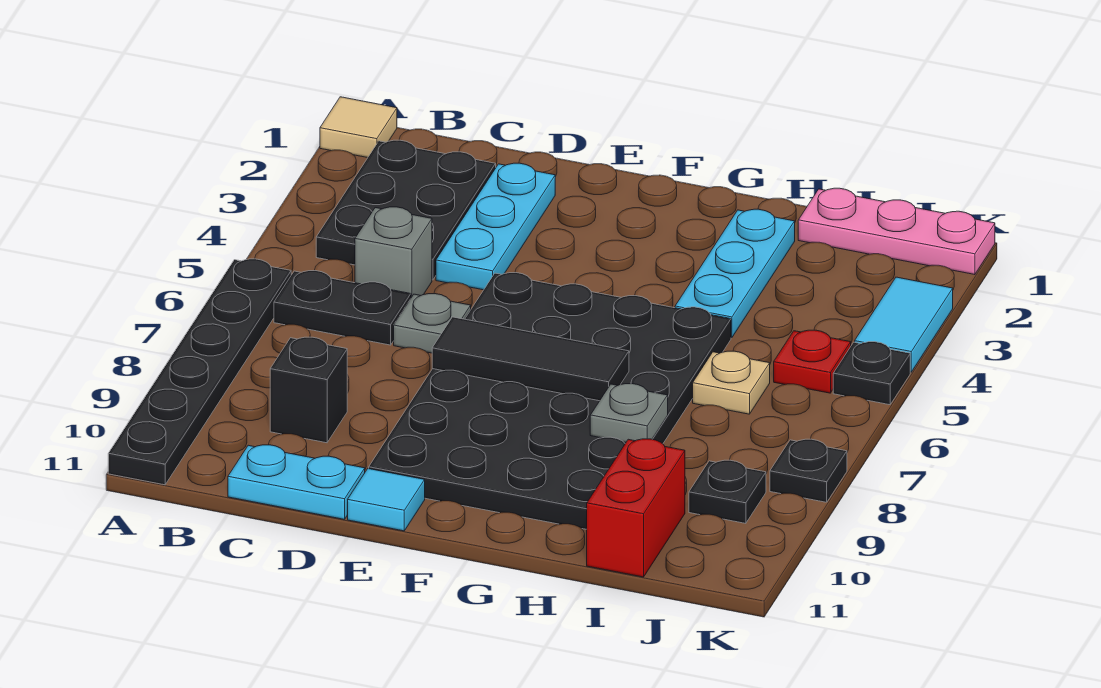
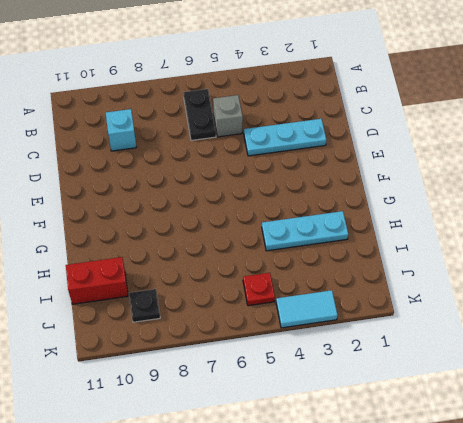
cyan 1x1 brick [106,109,136,151] -> black 1x1 brick [270,337,347,443]
none -> tan 1x1 tile [320,97,397,158]
none -> black 1x6 plate [108,259,291,485]
none -> black 2x3 plate [316,140,496,280]

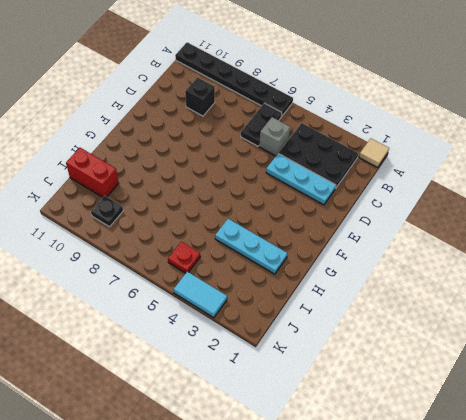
none -> cyan 1x2 plate [228,445,365,519]
none -> grey 1x1 plate [394,294,471,353]
none -> black 4x6 plate [369,273,731,529]

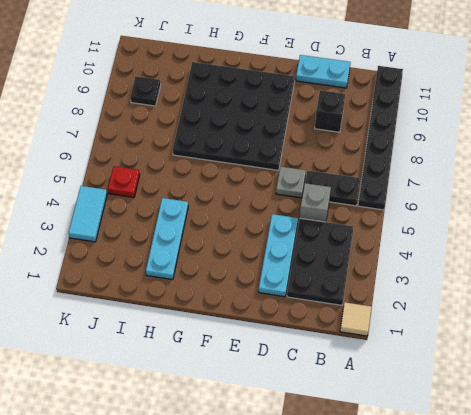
black 4x4 plate [173,62,295,170] -> black 4x6 plate [369,273,731,529]
none -> cyan 1x1 tile [348,469,425,531]
none -> pink 1x3 plate [798,188,995,275]
none -> tan 1x1 plate [693,351,770,414]

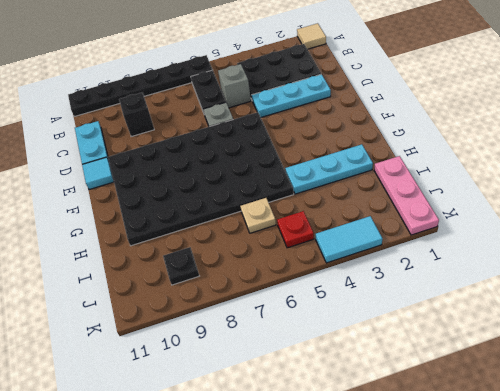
none -> red 1x2 brick [587,439,685,577]
none -> black 1x1 plate [833,342,910,405]
none -> black 1x1 plate [770,439,847,502]

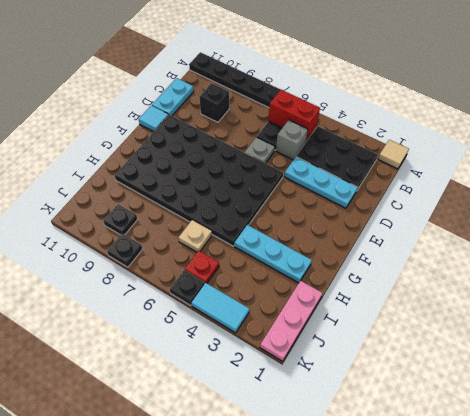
red 1x2 brick [268,90,320,139] -> red 1x2 brick moved to [587,439,685,577]
none -> black 1x3 tile [432,317,629,401]
none -> grey 1x1 plate [590,384,668,442]

